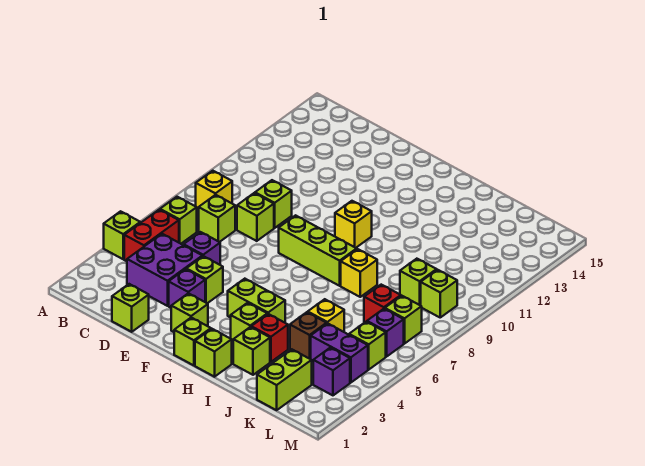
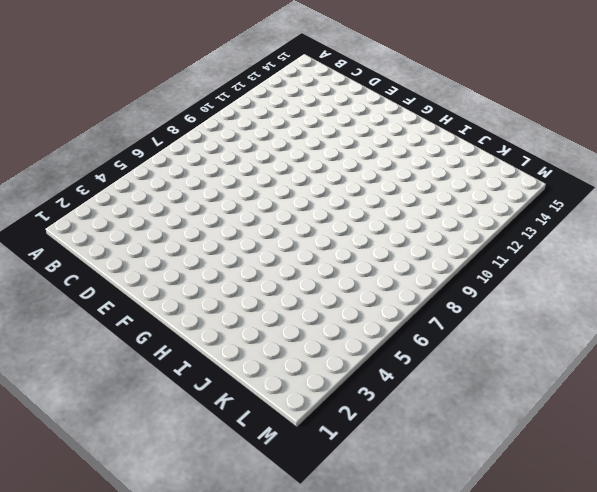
none -> lime 1x1 brick [104,211,140,259]
none -> red 1x2 brick [124,210,179,261]
none -> lime 1x1 brick [160,197,197,244]
none -> yellow 1x1 brick [196,171,232,210]

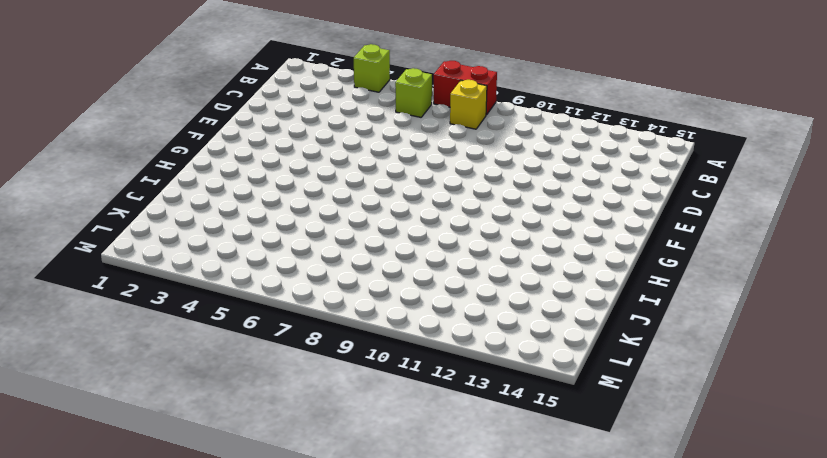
red 1x2 brick [434,61,497,115] -> red 1x2 brick moved to [124,210,179,261]
none -> purple 2x2 brick [127,234,202,306]
none -> lime 1x1 brick [199,195,235,242]
none -> lime 1x1 brick [112,284,149,332]
none -> purple 1x1 brick [184,232,220,265]

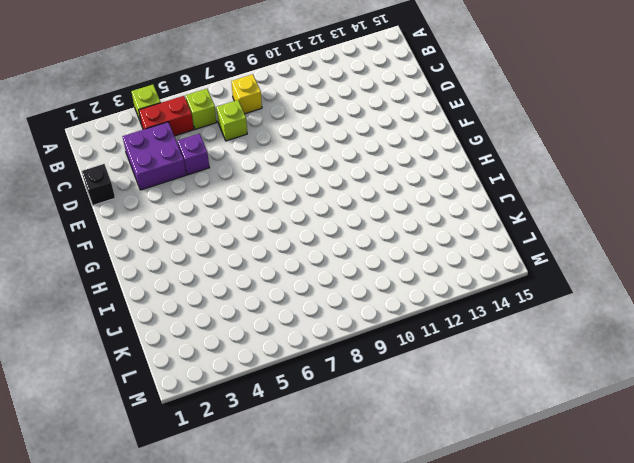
black 1x1 brick [82,164,115,205] -> lime 1x1 brick [112,284,149,332]
none -> lime 1x1 brick [237,193,274,241]
none -> lime 1x1 brick [255,180,292,228]
none -> purple 1x1 brick [169,269,205,308]
none -> lime 1x1 brick [186,256,223,303]

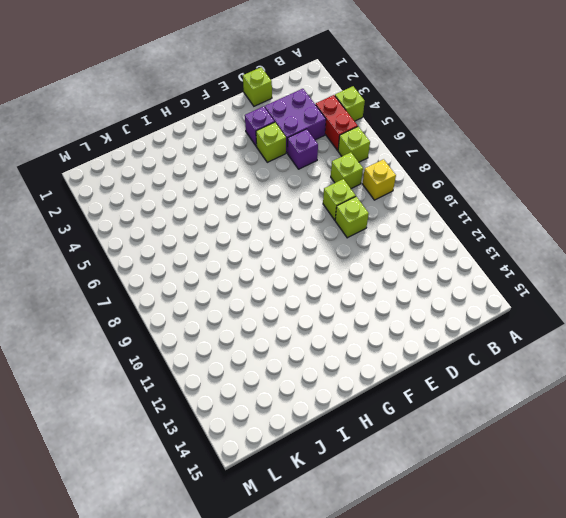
none -> lime 1x1 brick [171,293,208,332]
none -> lime 1x3 brick [279,215,357,286]
none -> lime 1x1 brick [174,318,211,365]
none -> lime 1x2 brick [228,279,285,323]

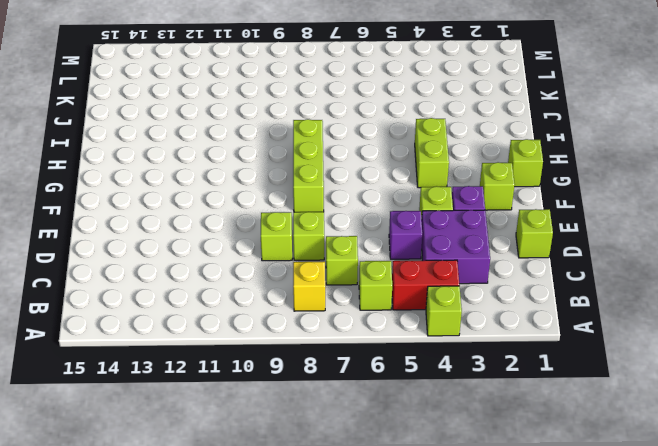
none -> yellow 1x1 brick [335,201,372,248]
none -> lime 1x1 brick [195,329,232,377]
none -> lime 1x1 brick [231,303,267,341]
none -> lime 1x1 brick [233,327,270,375]

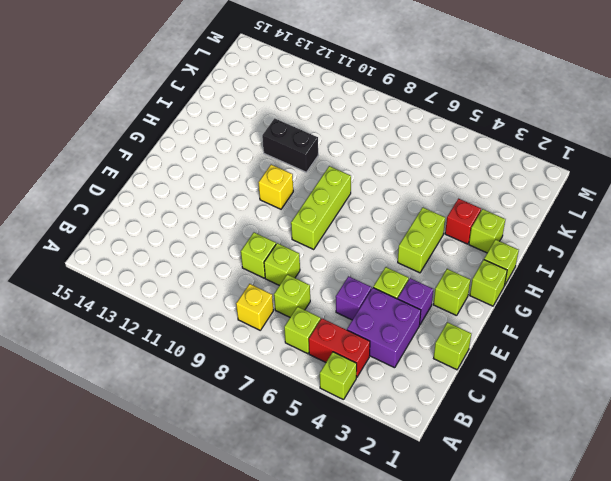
black 1x2 brick [262,118,318,172] -> none
none -> lime 1x1 brick [231,303,267,341]
none -> yellow 1x1 brick [341,249,377,297]
none -> brown 1x1 brick [290,312,327,359]
none -> yellow 1x1 brick [308,299,344,332]

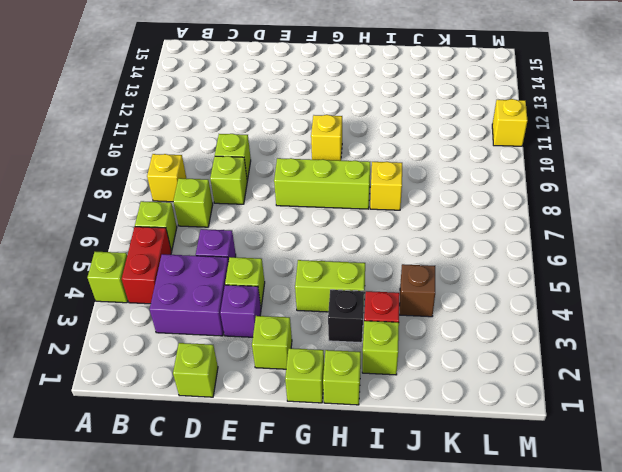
black 1x1 brick [328,290,364,343] -> lime 1x1 brick [231,303,267,341]
yellow 1x1 brick [492,99,527,146] -> yellow 1x1 brick moved to [308,299,344,332]
none -> lime 1x2 brick [257,349,312,410]
none -> purple 1x2 brick [311,323,368,383]
none -> red 1x1 brick [364,285,401,322]
none -> lime 1x1 brick [400,259,437,305]

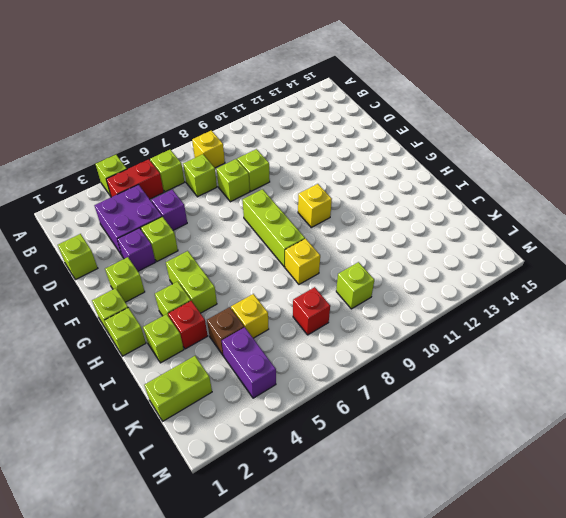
none -> purple 1x1 brick [313,348,350,395]
none -> lime 1x1 brick [349,322,386,369]
none -> purple 1x1 brick [367,309,404,357]
none -> lime 1x1 brick [385,296,422,344]

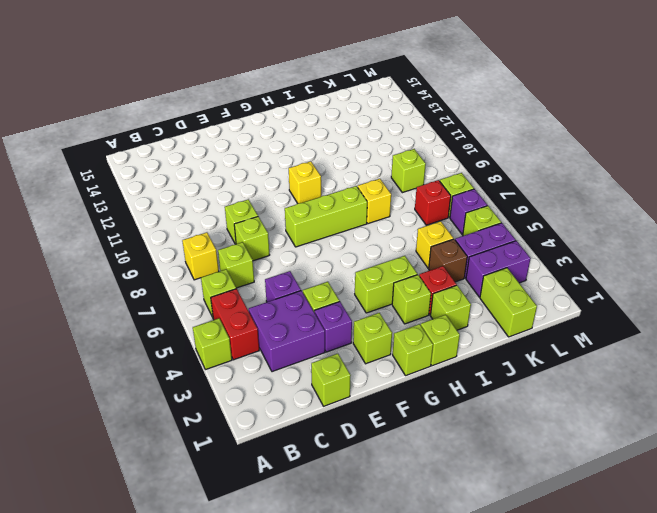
purple 1x2 brick [466,241,531,297] -> purple 1x1 brick [313,348,350,395]
none -> lime 1x1 brick [421,270,457,317]

